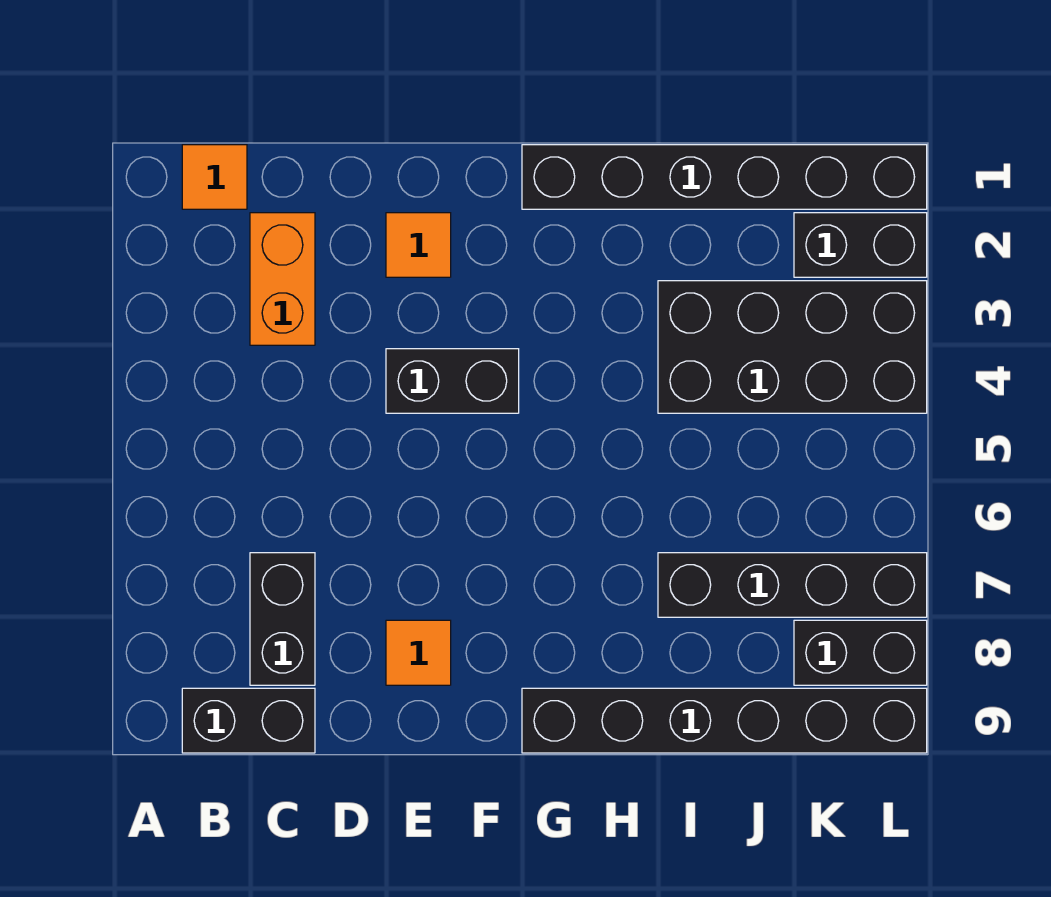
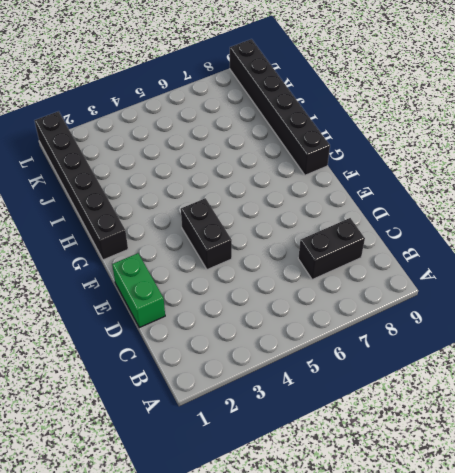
green 1x2 brick [112,253,165,328] -> none
none -> orange 1x1 tile [182,145,247,209]
none -> black 1x2 brick [182,688,315,753]
none -> orange 1x2 brick [250,213,315,345]

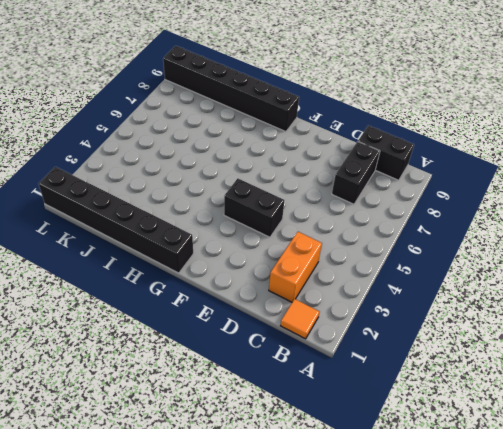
none -> orange 1x1 tile [386,213,451,277]
none -> orange 1x1 tile [386,620,451,685]
none -> black 2x4 brick [658,281,927,413]

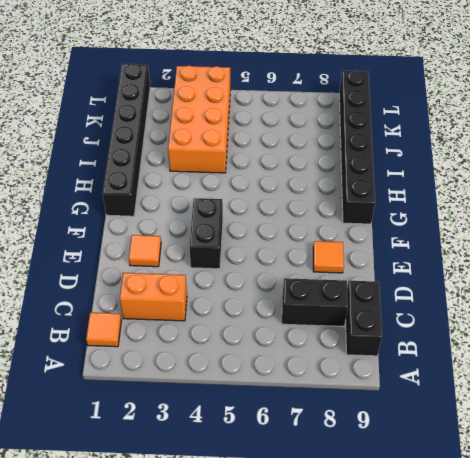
orange 2x4 brick [168,66,231,173] -> black 2x4 brick [658,281,927,413]
none -> black 1x4 brick [658,553,927,617]
none -> black 1x2 brick [794,213,927,277]
none -> black 1x2 brick [794,620,927,685]

